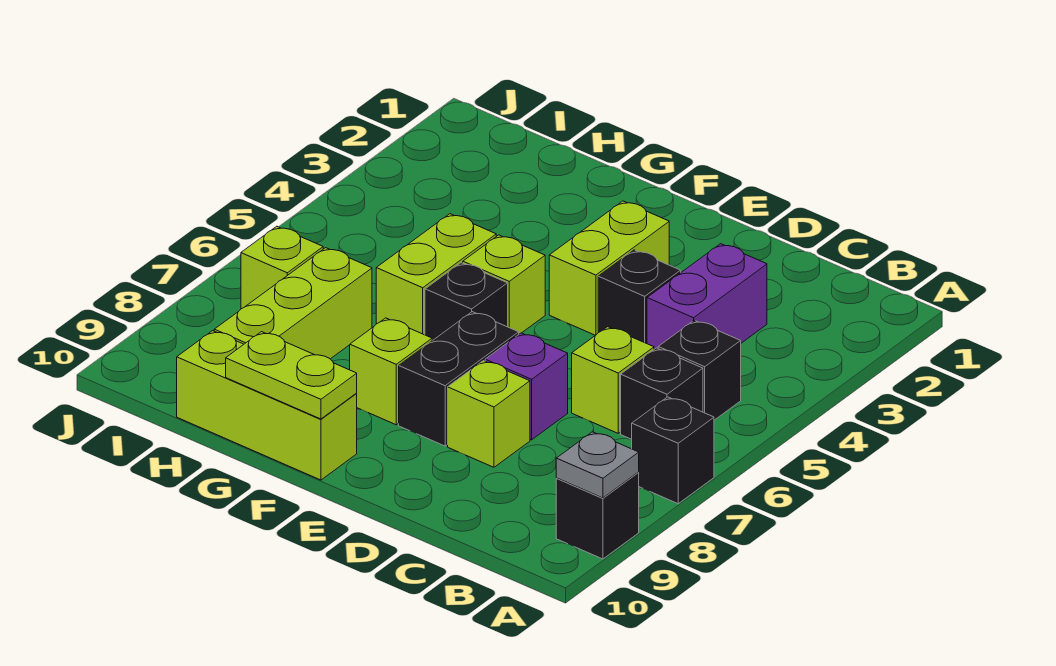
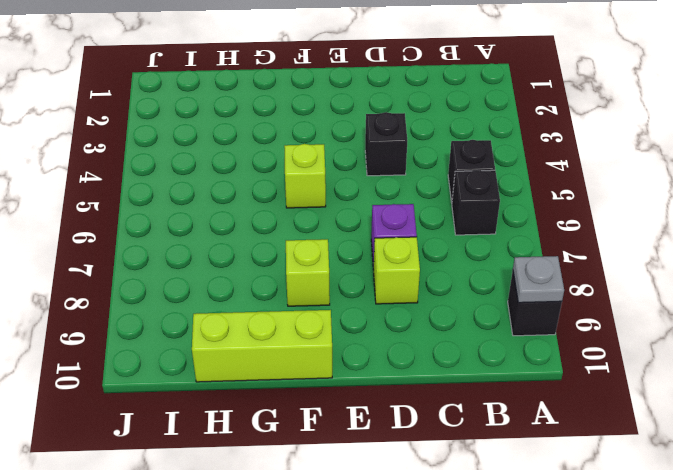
none -> black 1x1 brick [631,397,714,504]
none -> purple 1x2 brick [647,244,767,349]
none -> lime 1x1 brick [572,327,654,433]

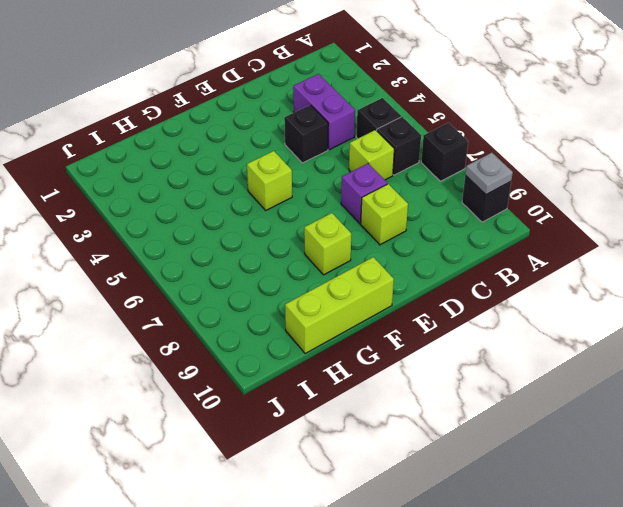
none -> lime 1x2 brick [549,201,669,335]
none -> black 1x2 brick [399,312,519,446]
none -> black 1x1 brick [425,263,508,341]

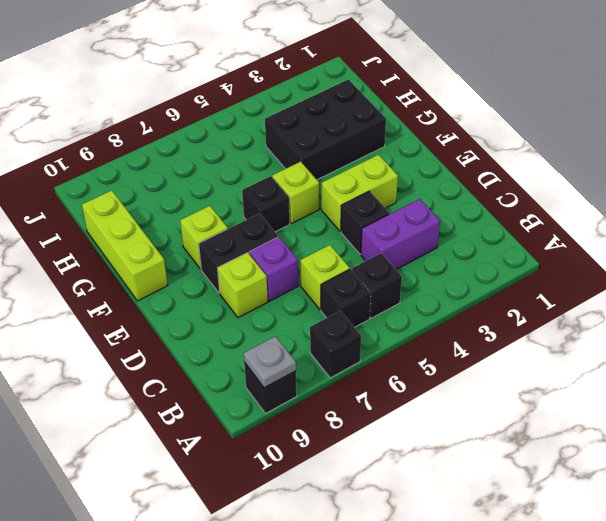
black 2x3 brick [265,80,386,180] -> none
none -> lime 1x2 brick [376,214,496,335]
none -> lime 1x3 brick [214,248,372,359]
none -> lime 1x1 brick [241,226,323,309]

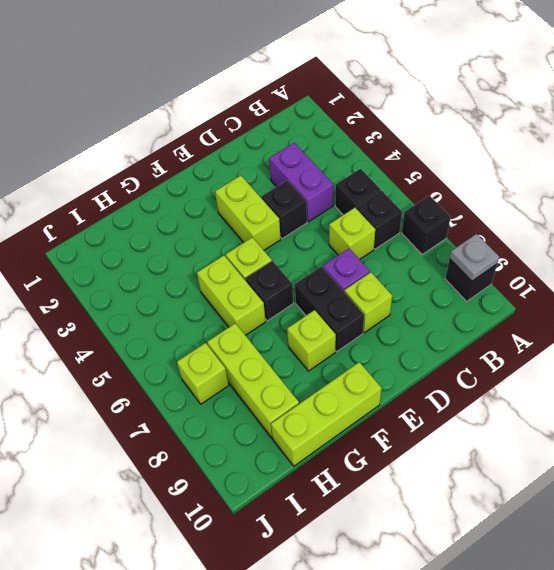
none -> lime 1x2 plate [226,332,357,419]

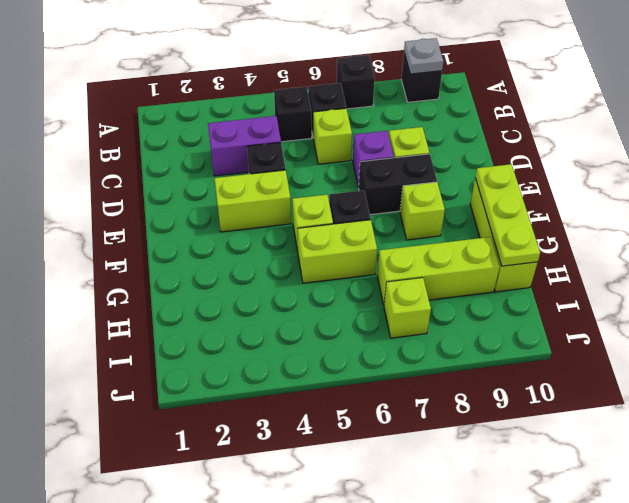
lime 1x3 plate [475,164,540,266] -> lime 1x2 plate [226,332,357,419]

